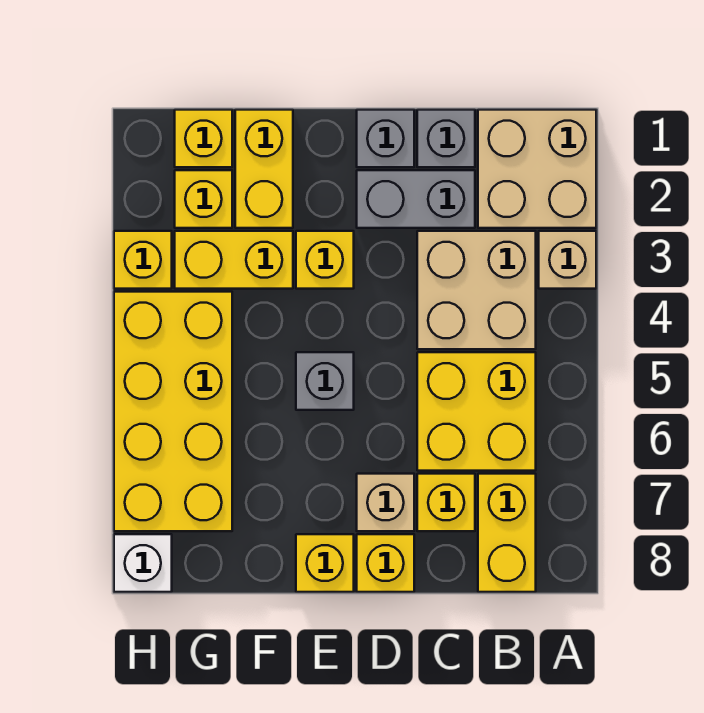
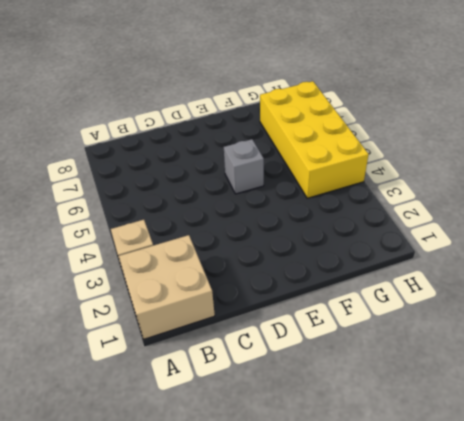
none -> tan 2x2 brick [417,231,536,349]
none -> yellow 2x2 brick [417,352,536,471]
none -> yellow 1x2 brick [478,474,536,592]

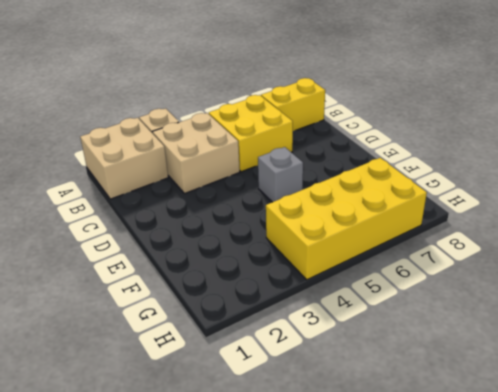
none -> grey 1x1 brick [417,110,475,167]
none -> grey 1x2 brick [357,170,475,228]
none -> yellow 1x1 brick [417,474,475,531]

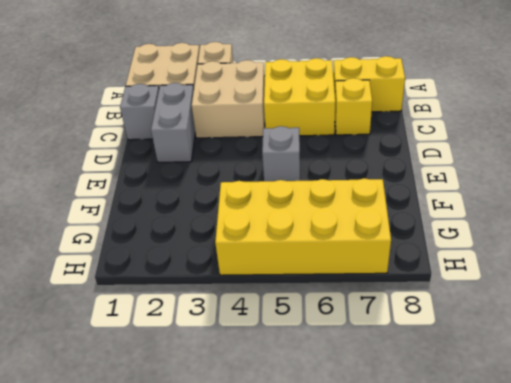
none -> grey 1x1 brick [357,110,414,167]
none -> tan 1x1 brick [357,474,414,531]
none -> yellow 1x1 brick [357,534,414,592]

